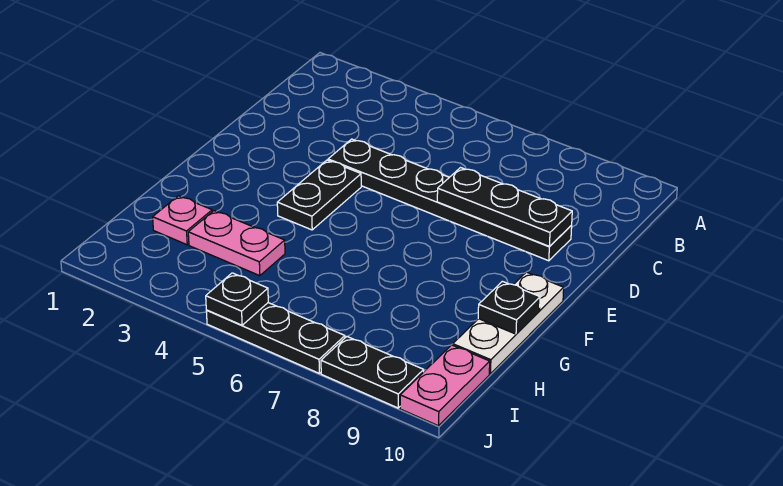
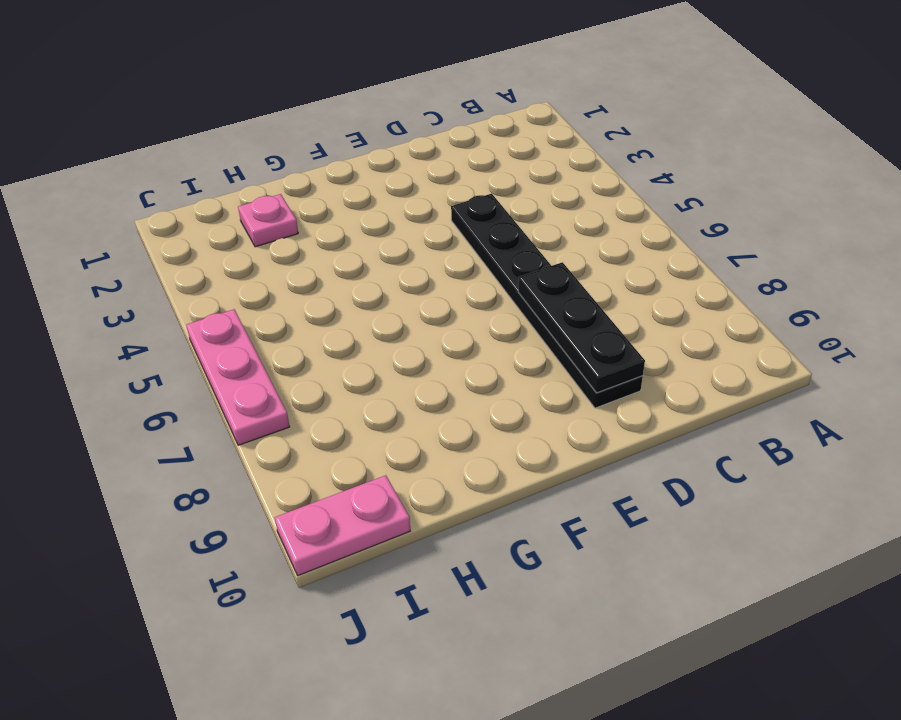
pink 1x3 plate [186,309,290,445] -> black 1x3 plate [206,303,345,373]
none -> black 1x2 plate [277,160,361,230]
none -> white 1x3 plate [453,272,564,374]

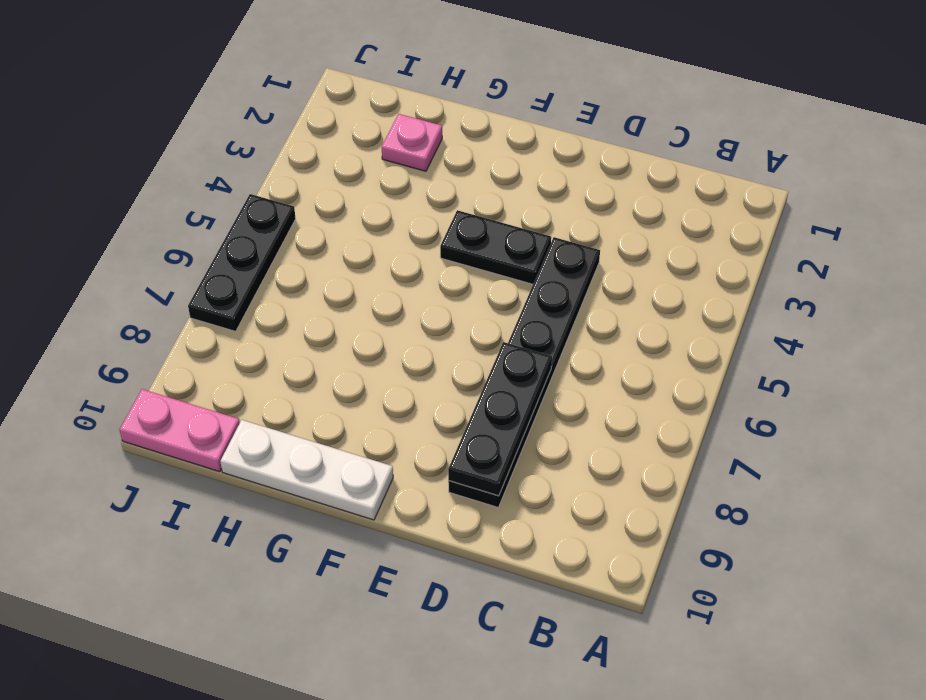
none -> pink 1x2 plate [188,211,285,276]
none -> black 1x2 plate [321,337,424,408]

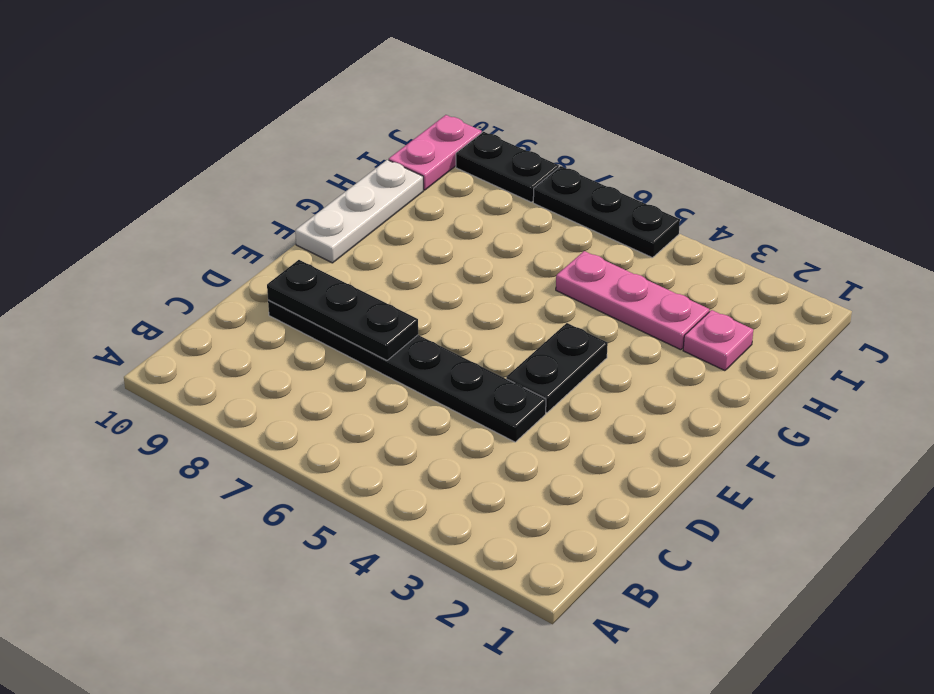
pink 1x3 plate [556,251,709,350] -> pink 1x2 plate [188,211,285,276]
none -> black 1x1 plate [478,281,540,334]
none -> black 1x1 plate [206,273,268,325]

